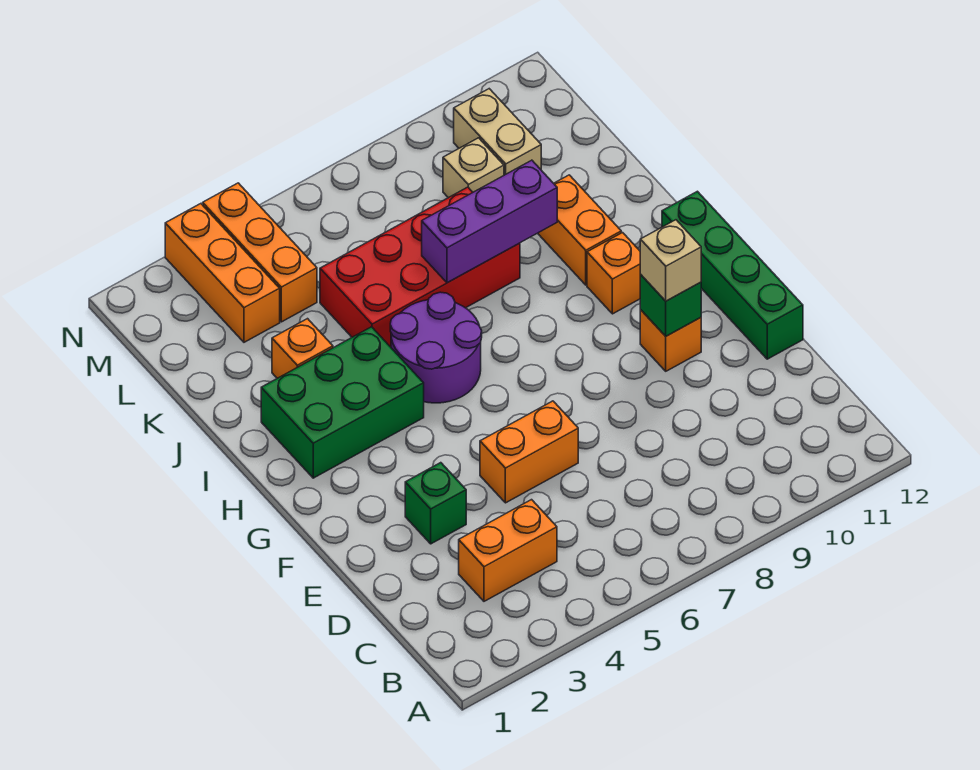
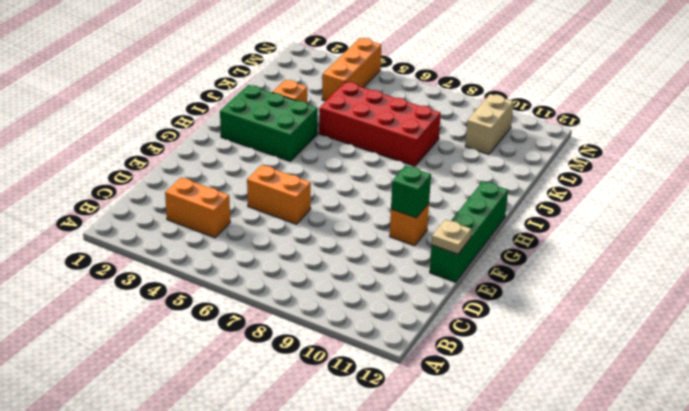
tan 1x1 plate [432,220,471,254] -> none
none -> green 1x1 brick [405,463,466,544]
none -> purple 2x2 round brick [390,292,482,403]
none -> orange 1x1 brick [587,233,641,314]

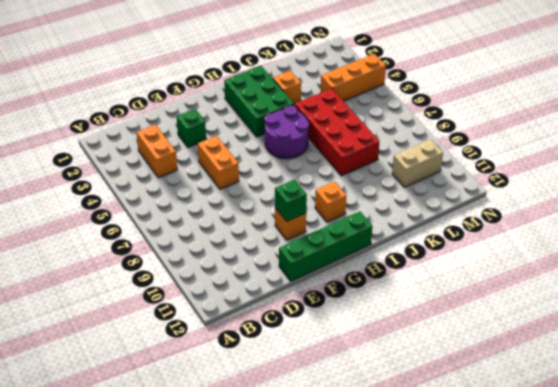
none -> orange 1x2 brick [538,175,621,285]
none -> orange 1x3 brick [165,204,280,342]
none -> tan 1x1 brick [443,138,504,198]

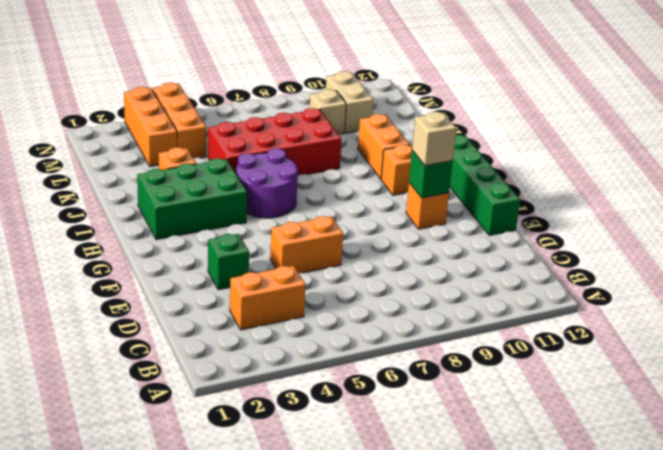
none -> purple 1x3 brick [422,160,557,283]

